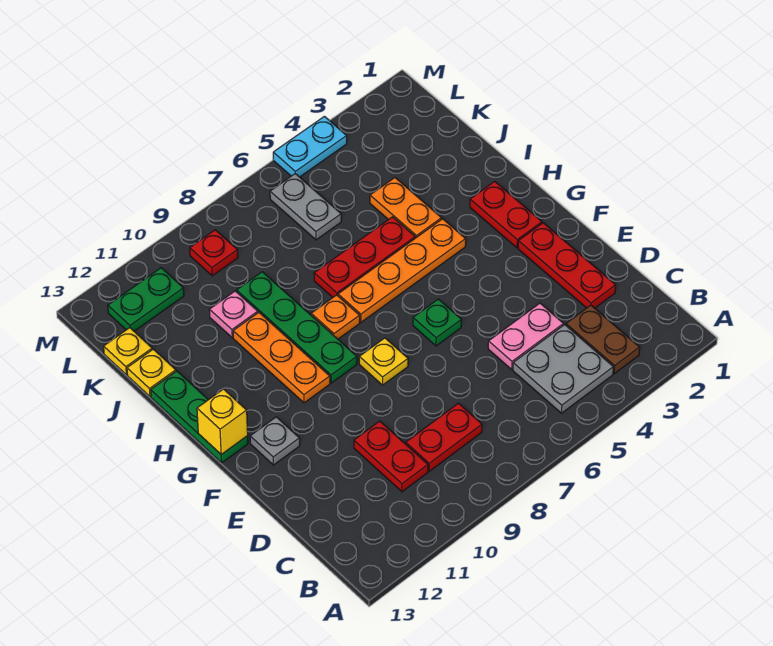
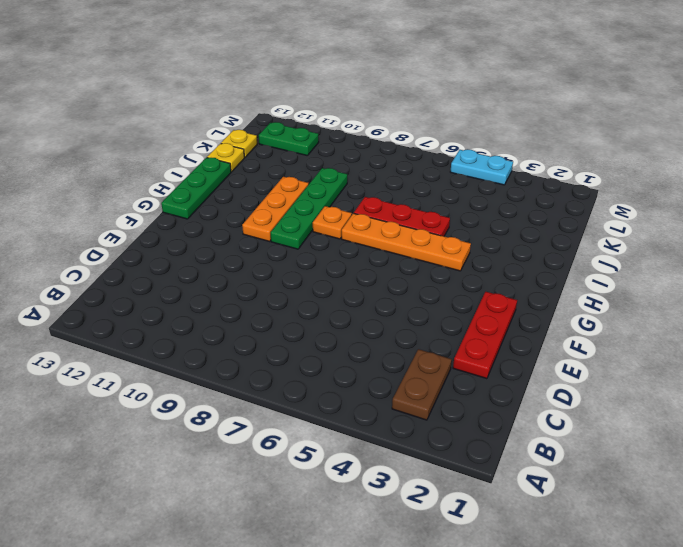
none -> grey 2x2 plate [513,325,613,413]
none -> red 1x2 plate [406,403,482,471]
none -> red 1x2 plate [354,421,428,492]

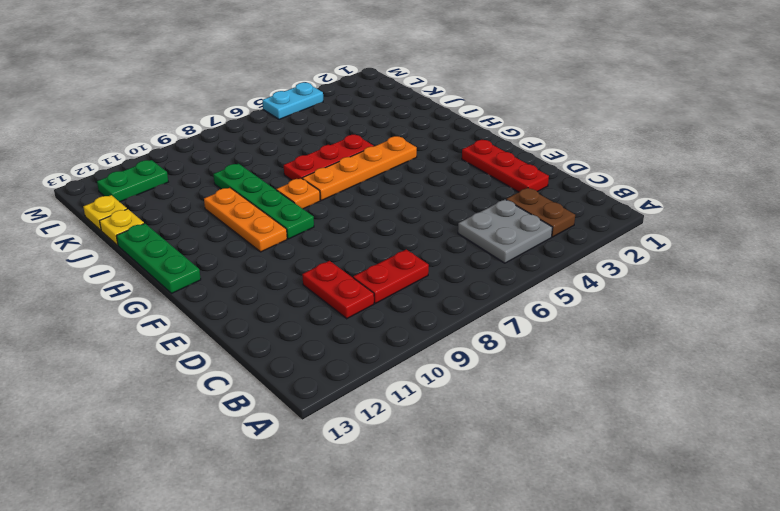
none -> pink 1x2 plate [488,303,564,369]
none -> green 1x1 plate [413,299,462,346]
none -> yellow 1x1 plate [359,338,408,385]

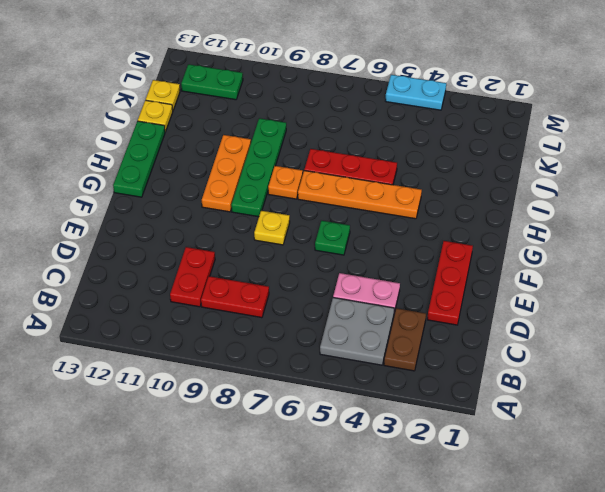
none -> grey 1x1 plate [250,417,300,465]
none -> red 1x2 plate [470,181,542,248]
none -> orange 1x2 plate [370,178,442,238]

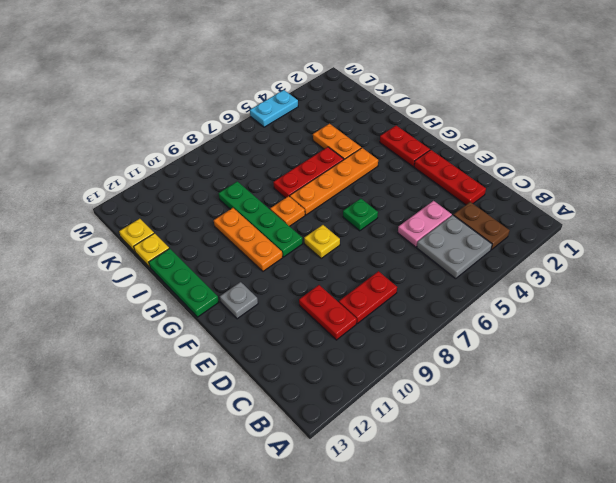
none -> pink 1x1 plate [209,291,258,338]
none -> grey 1x2 plate [270,174,341,240]
none -> red 1x1 plate [190,230,238,276]

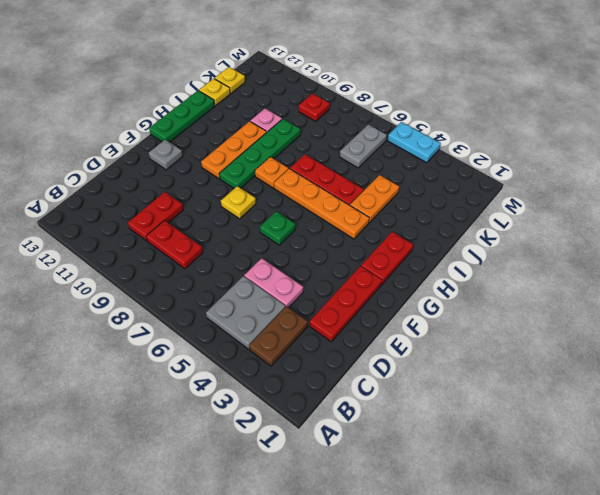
none -> green 1x2 plate [108,268,184,331]
none -> yellow 1x1 brick [197,389,248,455]

